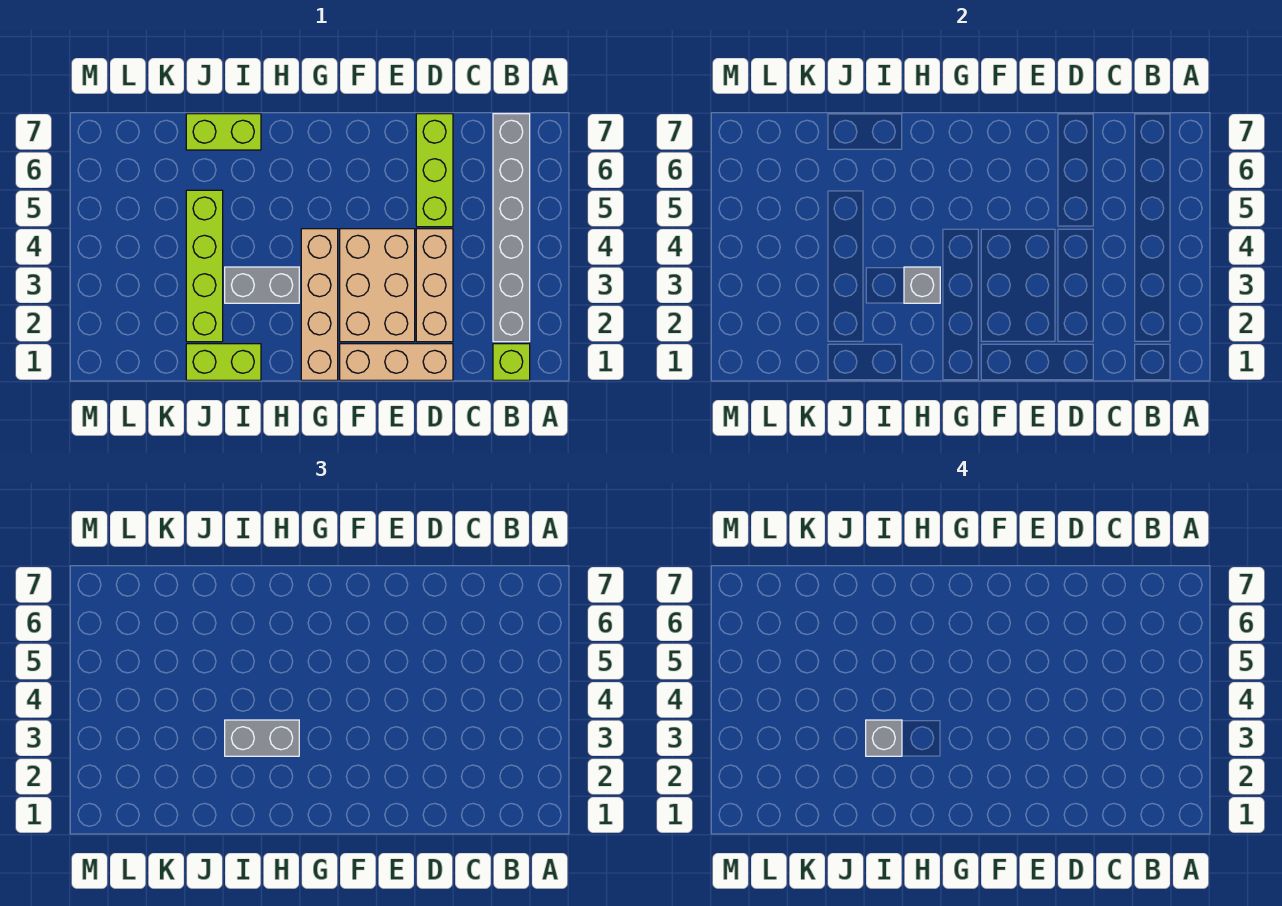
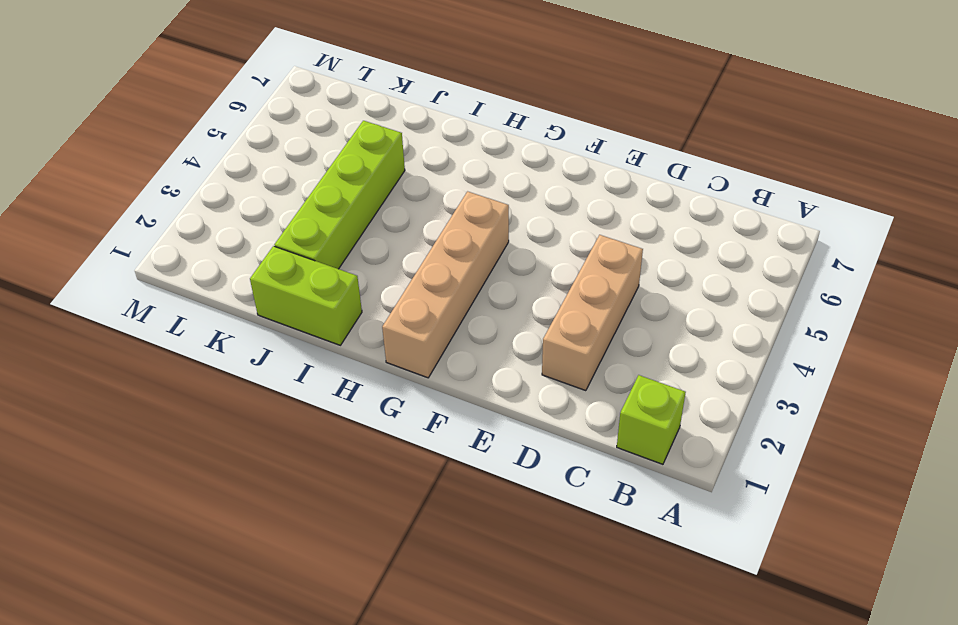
none -> grey 1x6 brick [493,114,530,342]
none -> tan 1x3 brick [340,344,453,380]
none -> lime 1x3 brick [416,114,453,227]

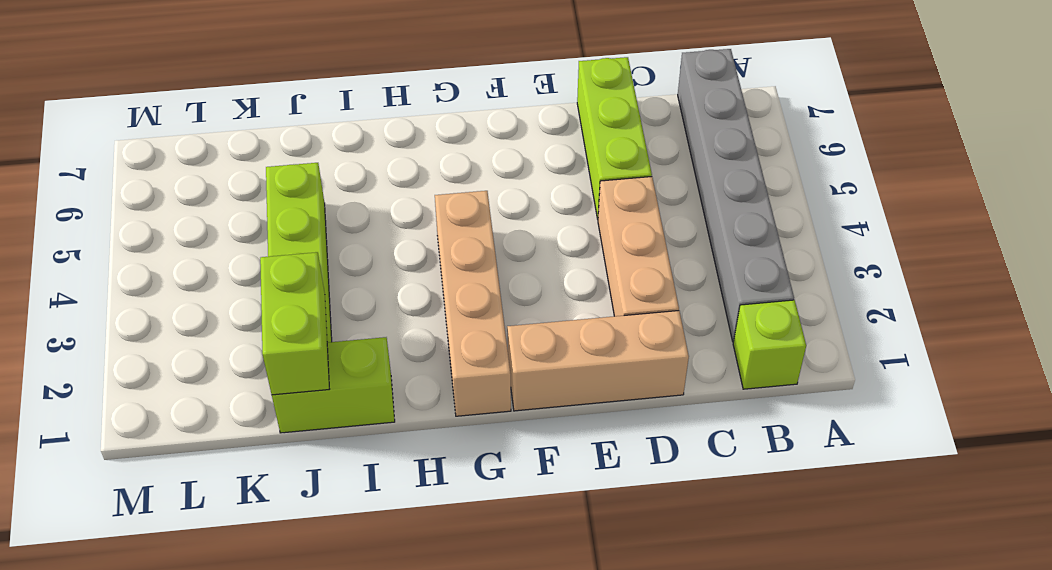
lime 1x2 brick [260,252,329,395] -> lime 1x2 brick turned to [186,114,261,150]
none -> tan 2x3 brick [340,229,415,342]
none -> grey 1x2 brick [225,267,299,303]
none -> grey 1x1 brick [904,267,940,303]

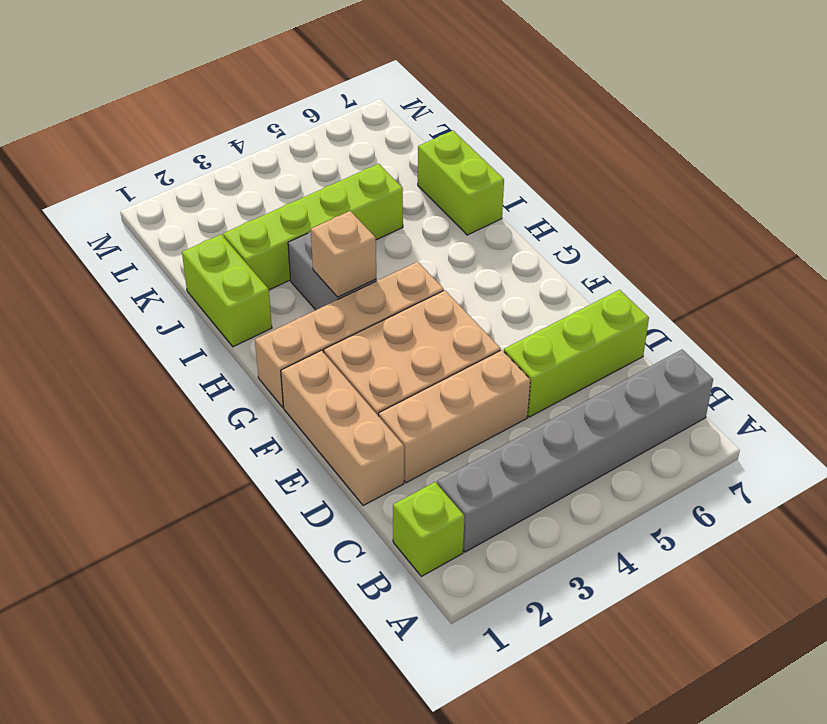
tan 1x1 brick [311,211,376,297] -> grey 1x1 brick [904,267,940,303]
none -> grey 1x2 brick [225,720,299,756]
none -> grey 1x1 brick [866,720,902,756]

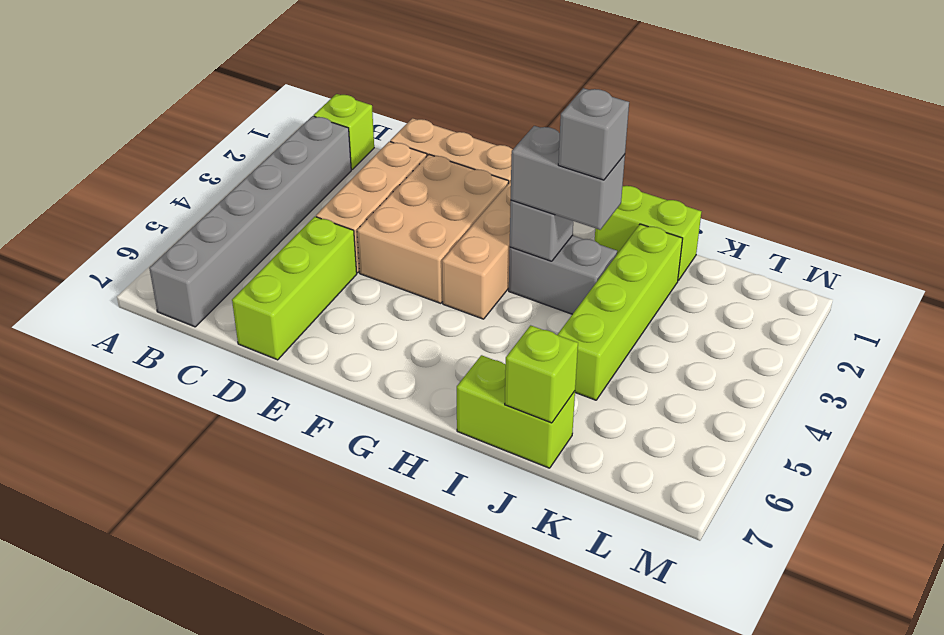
lime 1x1 brick [505,325,578,423] -> none

